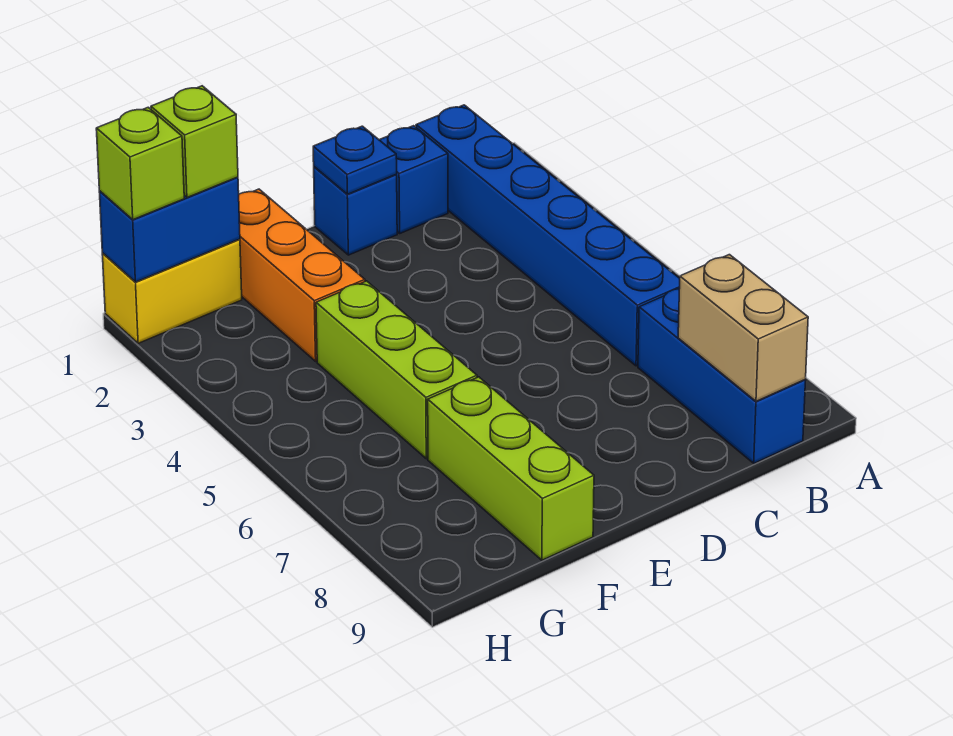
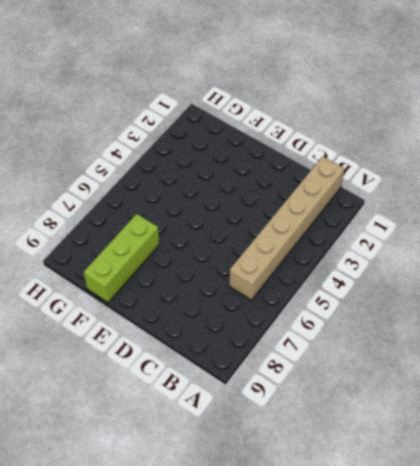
tan 1x6 brick [229,157,344,300] -> blue 1x6 brick [416,105,680,366]
none -> blue 1x3 brick [638,289,806,463]
none -> blue 1x1 brick [380,126,448,233]
none -> blue 1x1 brick [314,167,397,255]

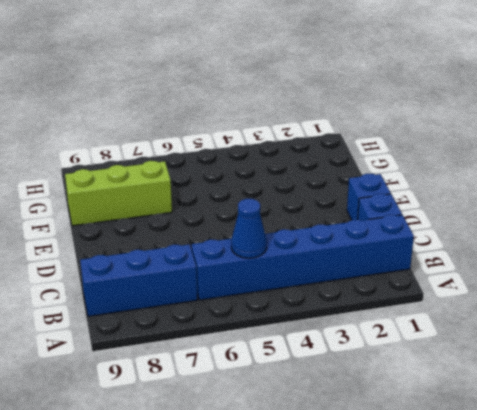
blue 1x1 cone [231,199,267,258] -> none
none -> orange 1x3 brick [239,189,365,361]
none -> lime 1x3 brick [316,281,477,459]
none -> yellow 1x2 brick [102,239,242,343]

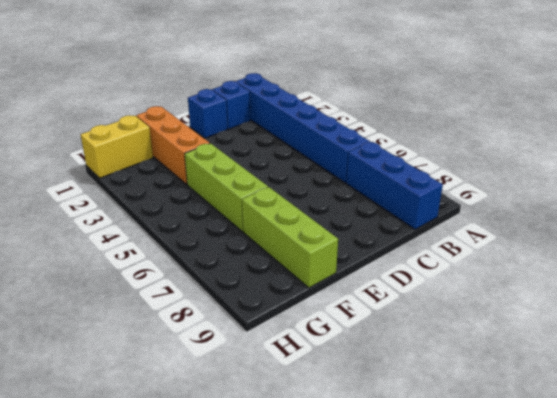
none -> tan 1x2 brick [678,255,808,401]
none -> blue 1x1 plate [313,126,397,194]
none -> blue 1x2 brick [99,177,240,282]

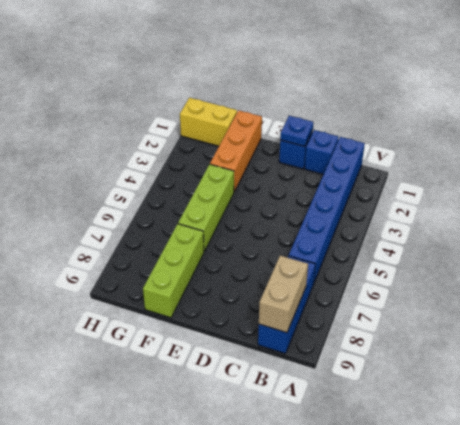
none -> blue 1x2 brick [99,177,240,282]
none -> lime 1x1 brick [151,86,238,198]
none -> lime 1x1 brick [96,107,184,220]

